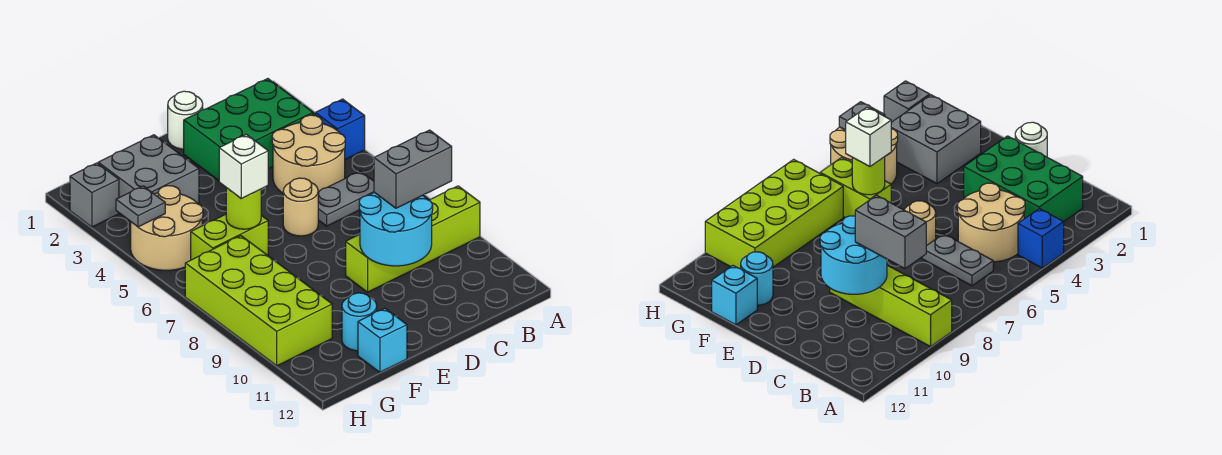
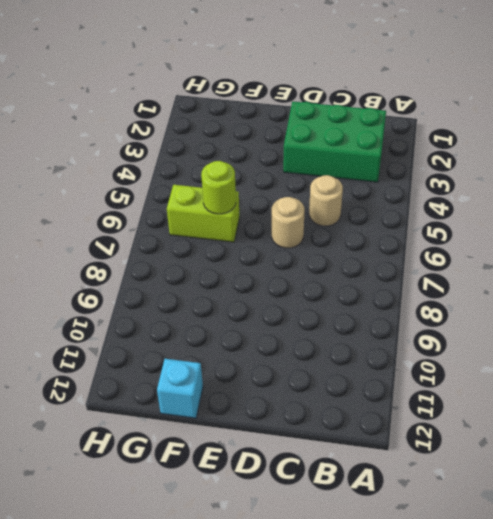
tan 1x1 round brick [309,175,343,226] -> tan 2x2 round brick [272,115,345,193]
none -> blue 1x1 brick [315,99,365,160]
none -> lime 1x4 brick [346,186,480,292]
none -> grey 1x2 plate [318,171,374,226]

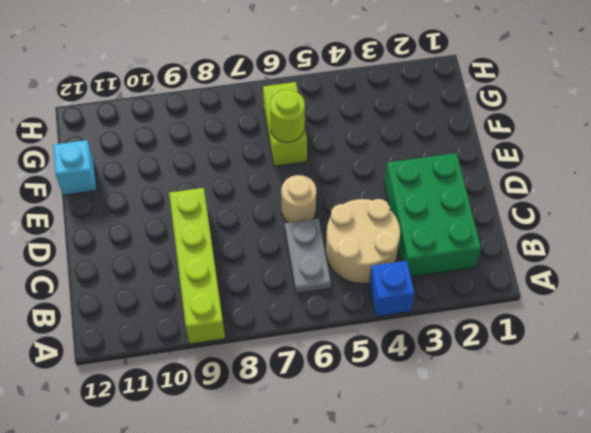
none -> white 1x1 round brick [168,91,203,149]
none -> grey 2x2 brick [98,135,199,203]
none -> cyan 1x1 round brick [342,293,377,351]

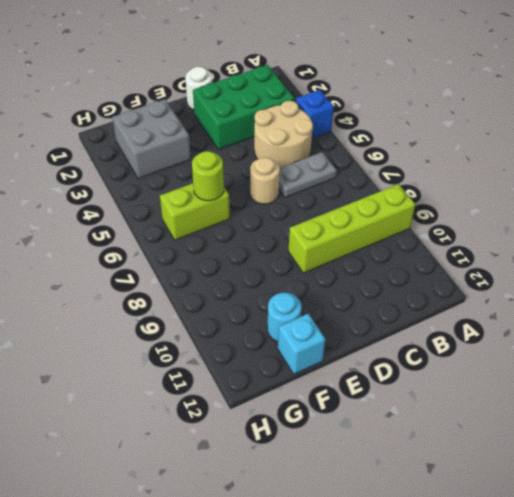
none -> tan 2x2 round brick [131,186,203,270]
none -> lime 2x4 brick [185,236,332,366]
none -> grey 1x1 brick [70,163,119,227]

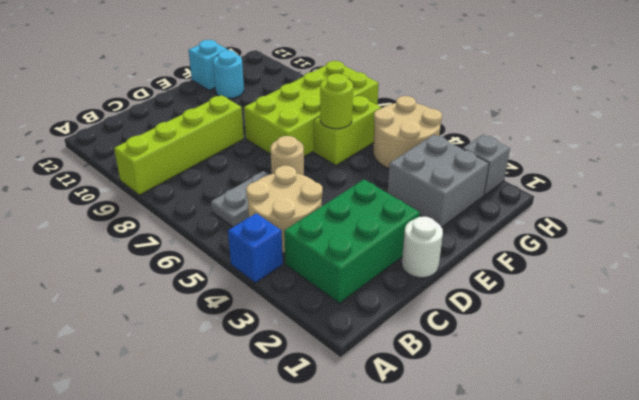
lime 2x4 brick [244,61,379,157] -> lime 2x4 brick turned to [185,236,332,366]
none -> cyan 2x2 round brick [359,192,433,266]
none -> grey 1x1 plate [116,186,165,227]
none -> grey 1x2 brick [374,130,452,208]

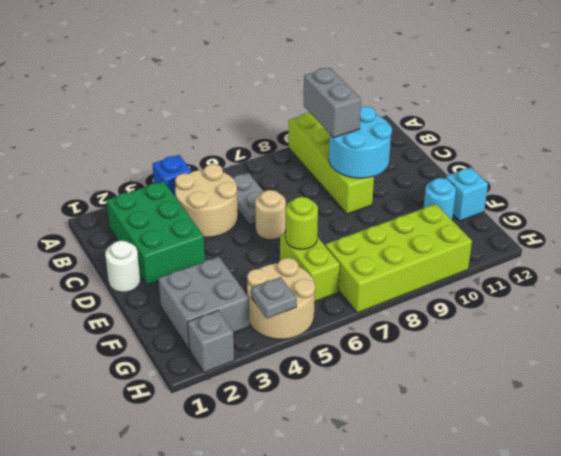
none -> white 1x1 brick [219,134,268,198]

